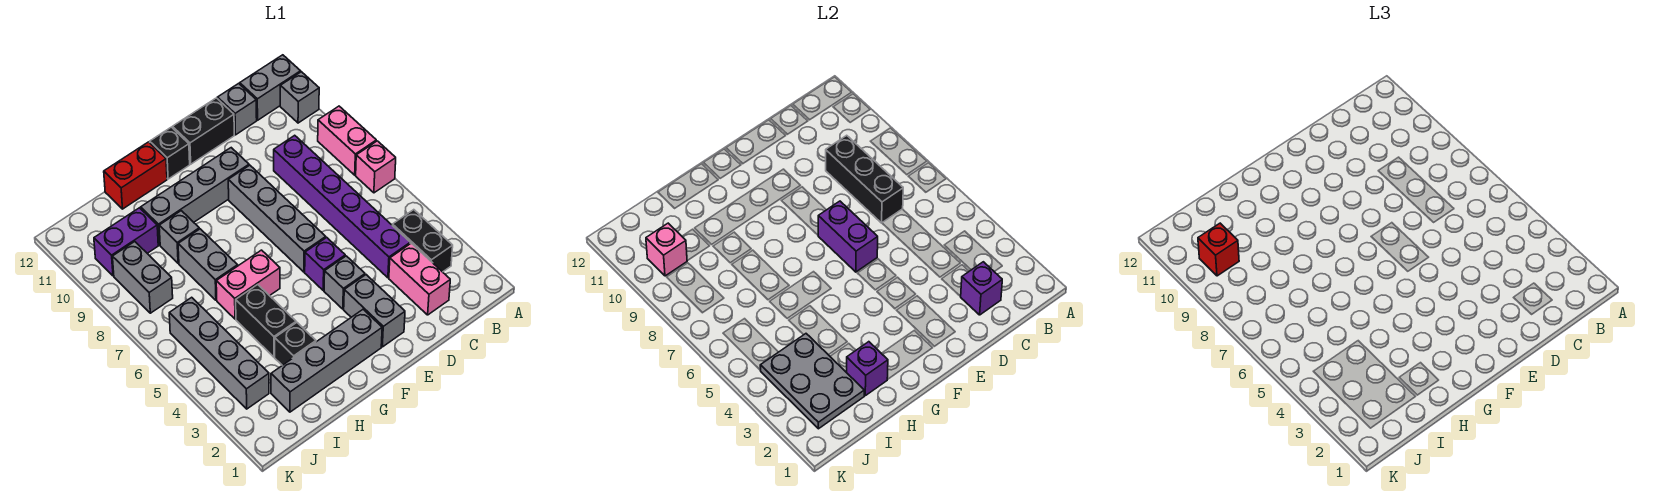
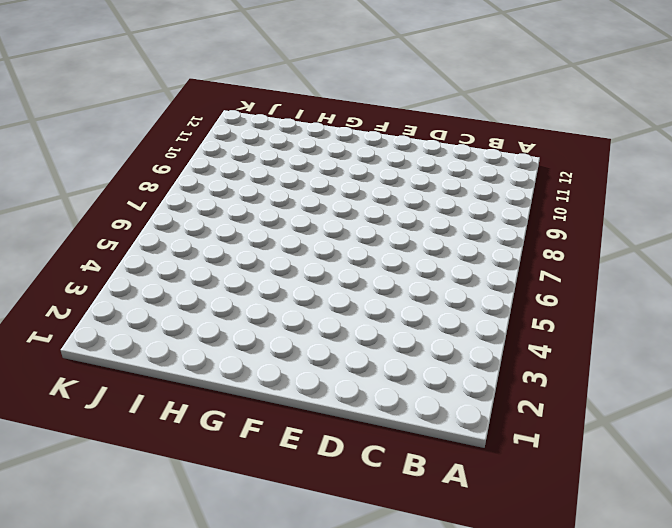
none -> pink 1x1 brick [356,141,396,193]
none -> pink 1x2 brick [318,106,376,175]
none -> grey 1x1 brick [280,72,319,123]
none -> grey 1x2 brick [240,55,301,120]

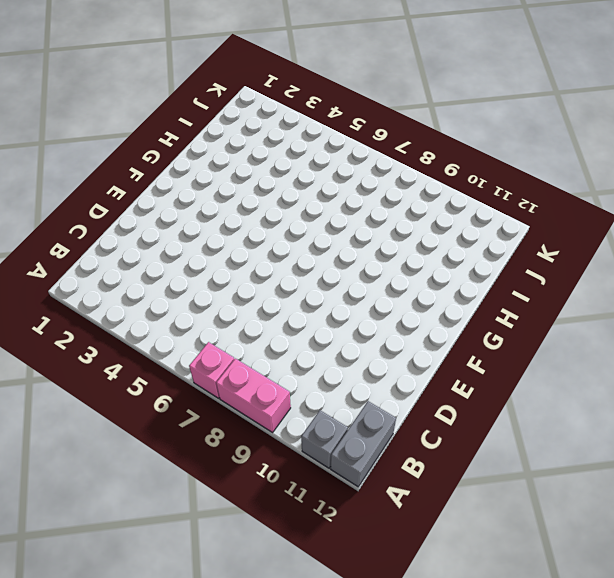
none -> black 1x2 brick [392,210,453,272]
none -> pink 1x2 brick [389,243,450,315]
none -> purple 1x6 brick [274,135,410,278]
none -> grey 1x1 brick [217,83,257,135]

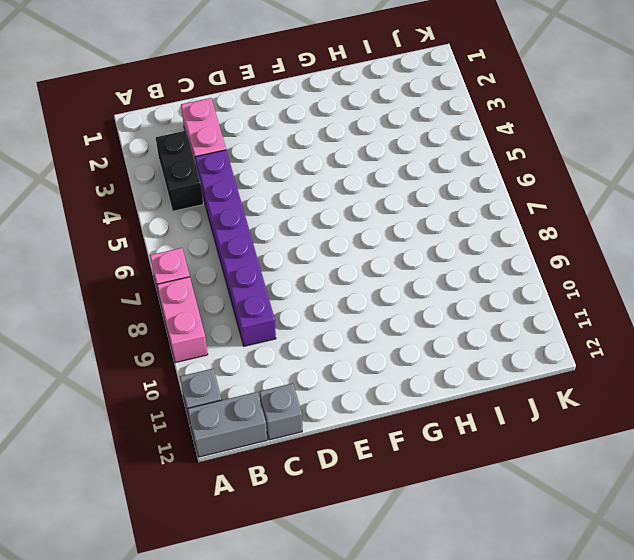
none -> black 1x2 brick [172,98,234,164]
none -> grey 1x2 brick [344,275,405,347]
none -> grey 1x1 brick [324,256,365,309]
none -> purple 1x1 brick [305,237,345,290]

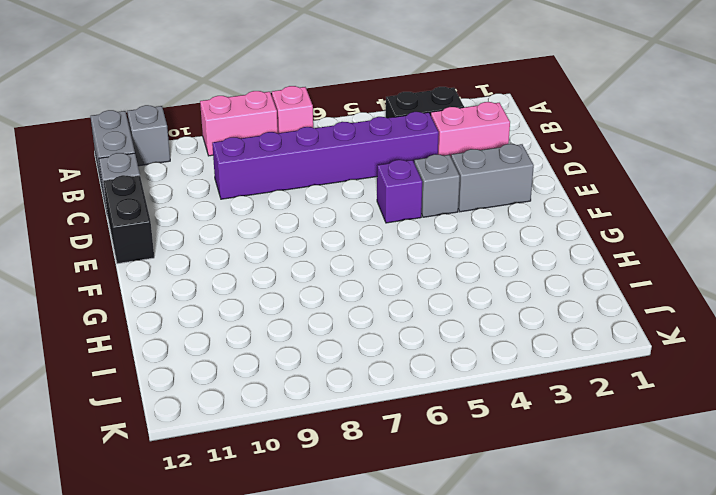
none -> grey 1x4 brick [228,165,326,272]
none -> grey 1x4 brick [141,148,249,245]
none -> grey 1x4 brick [271,309,382,412]
none -> black 1x1 brick [150,127,190,179]

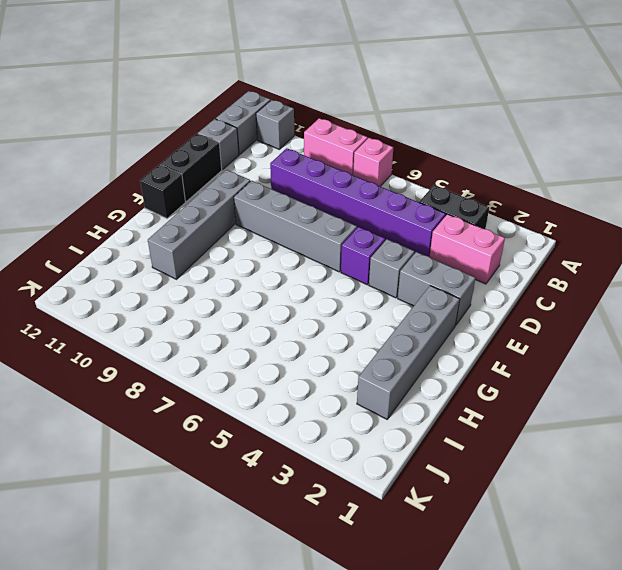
none -> pink 1x2 brick [216,250,280,319]
none -> red 1x2 brick [104,142,167,209]
none -> black 1x1 brick [275,323,316,365]
none -> black 1x2 brick [236,285,296,357]

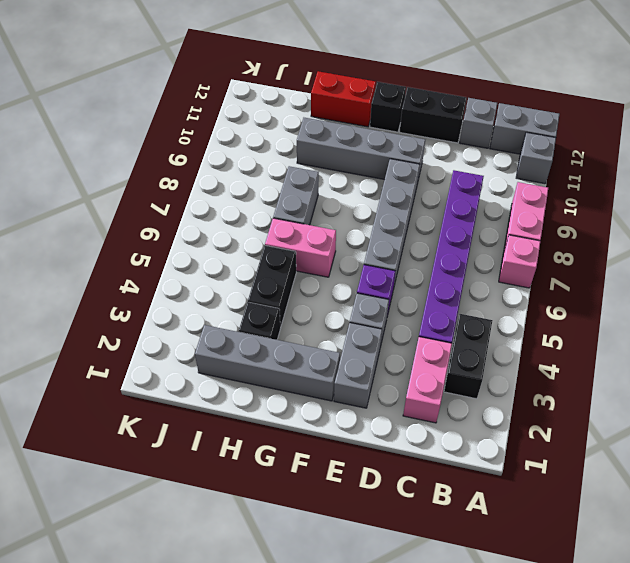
none -> grey 1x1 brick [159,211,199,263]
none -> purple 1x2 brick [94,208,158,276]
none -> grey 1x4 brick [169,297,269,409]
none -> grey 1x2 brick [113,242,173,313]

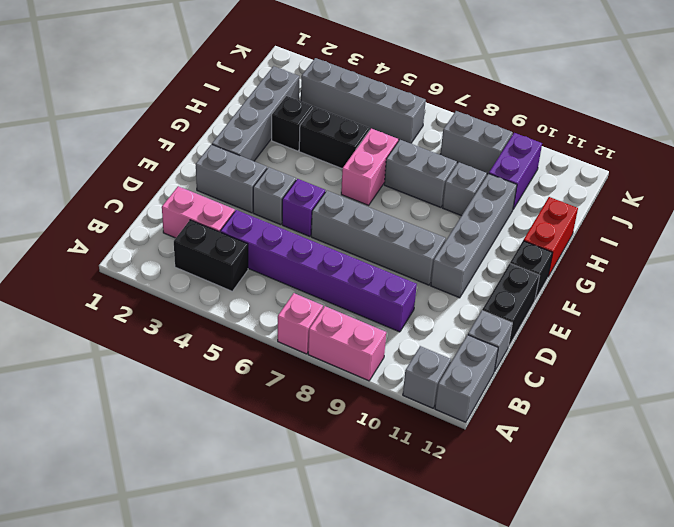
none -> purple 1x1 brick [961,262,1002,315]
none -> black 1x3 brick [826,135,903,223]
none -> purple 1x2 brick [818,201,878,272]
none -> purple 1x1 brick [847,342,888,396]

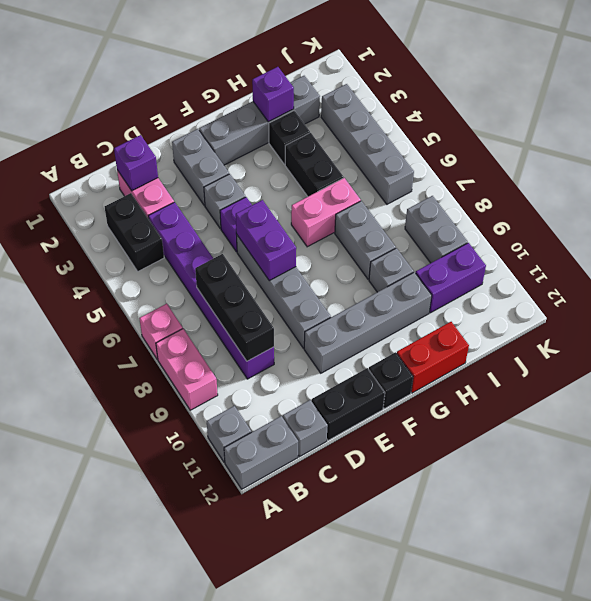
none -> grey 2x3 plate [760,334,864,429]
none -> pink 1x1 brick [646,223,687,276]
none -> red 1x1 brick [1198,223,1239,276]

